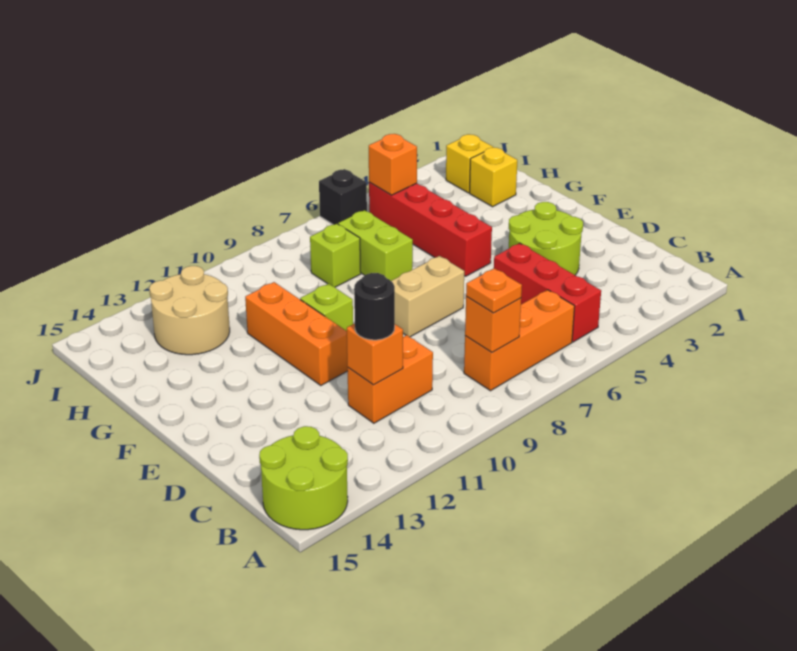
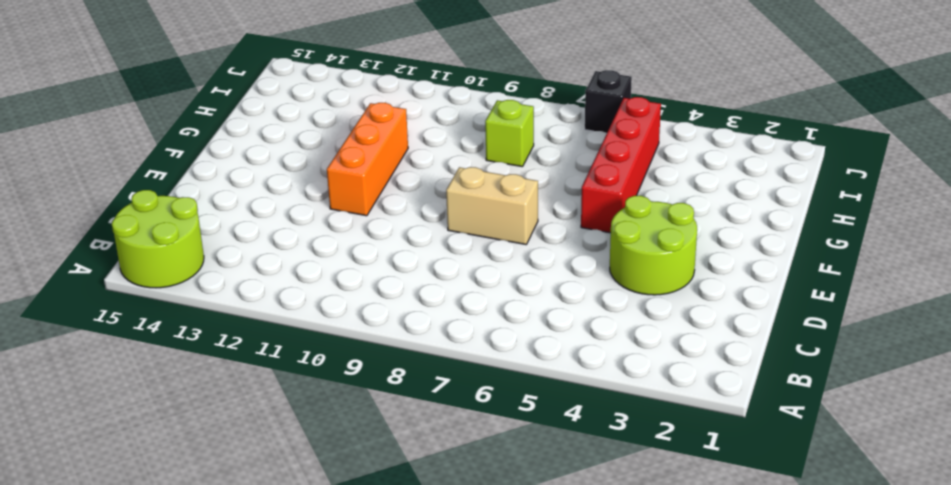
none -> red 1x3 brick [494,243,601,342]
none -> orange 1x3 brick [464,290,575,391]
none -> orange 1x2 brick [347,335,433,423]

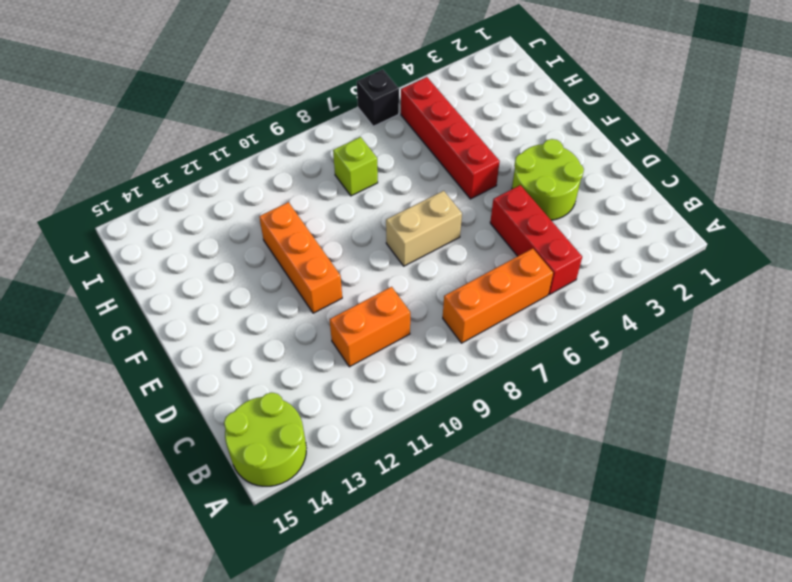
none -> lime 1x1 brick [300,284,353,331]
none -> lime 1x2 brick [338,210,413,281]
none -> yellow 1x1 brick [470,148,517,207]

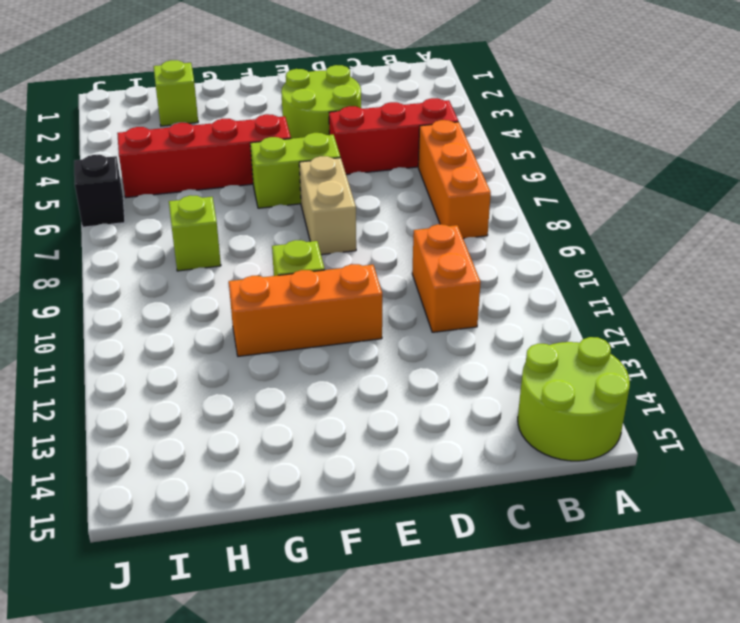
lime 1x2 brick [250,133,340,208] -> lime 1x2 brick moved to [338,210,413,281]
lime 1x1 brick [153,60,198,126] -> yellow 1x1 brick [470,148,517,207]
none -> tan 2x2 round brick [149,266,230,355]
none -> yellow 1x1 brick [446,134,493,193]
none -> orange 1x1 brick [465,297,521,352]

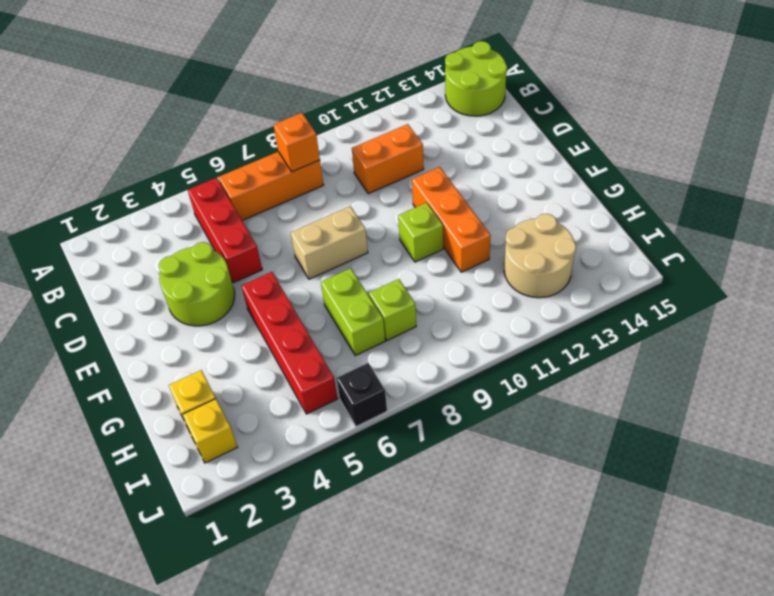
none -> orange 1x1 brick [347,323,403,385]
none -> orange 1x1 brick [369,134,417,195]
none -> orange 1x1 plate [466,268,522,313]

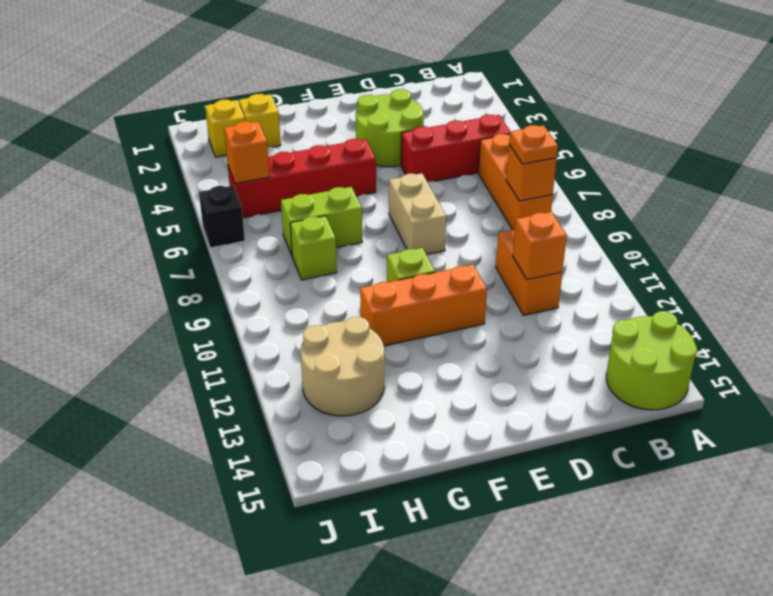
none -> black 1x1 round brick [354,273,395,340]

